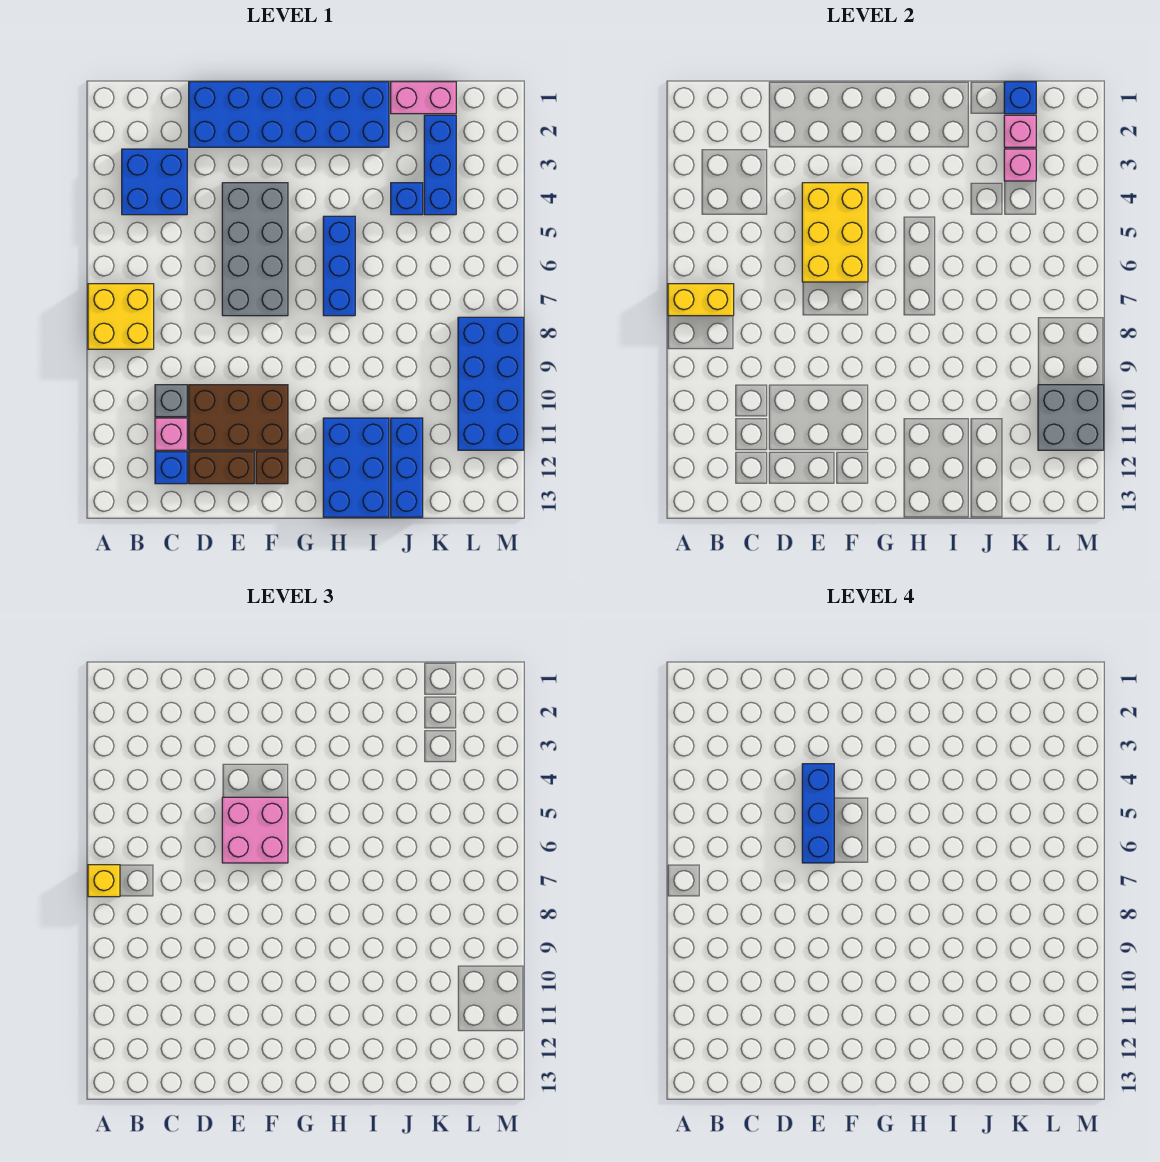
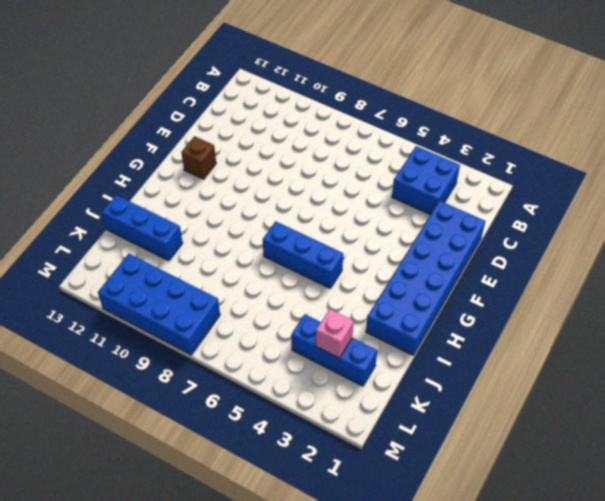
none -> yellow 2x2 brick [88,284,154,349]
none -> grey 1x1 brick [155,385,187,417]
none -> pink 1x1 brick [155,418,187,450]

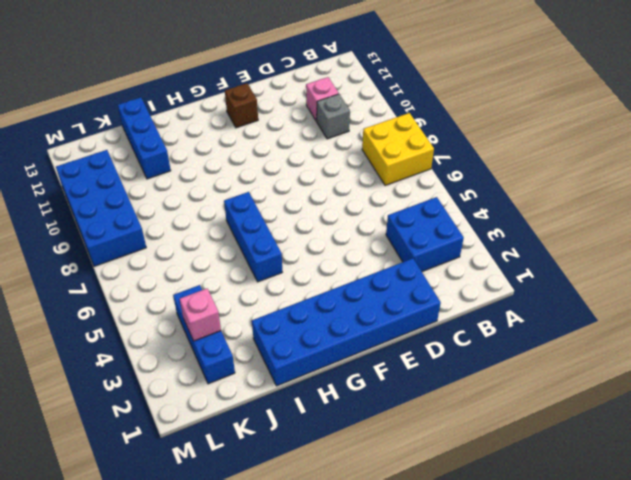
none -> blue 1x1 brick [155,452,187,484]
none -> brown 2x3 brick [189,385,288,450]
none -> brown 1x2 brick [189,452,254,484]

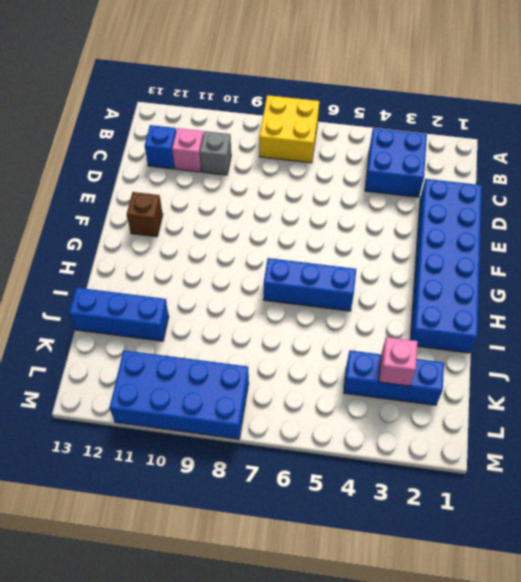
none -> brown 2x3 brick [189,385,288,450]
none -> brown 1x2 brick [189,452,254,484]
none -> grey 2x4 brick [222,183,288,316]

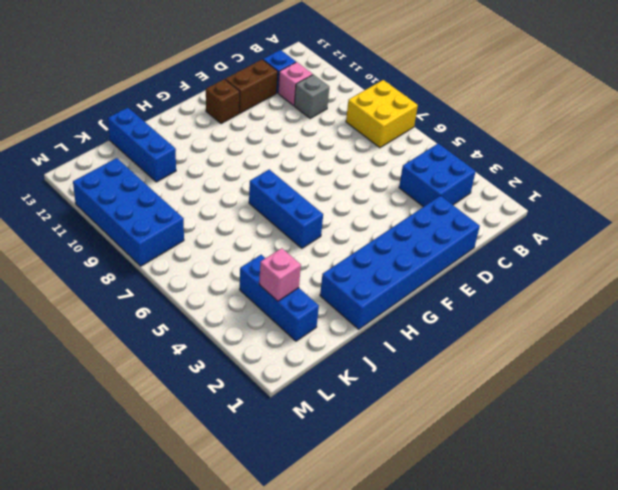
none -> brown 2x3 brick [189,385,288,450]
none -> grey 2x4 brick [222,183,288,316]
none -> blue 2x3 brick [323,418,389,517]

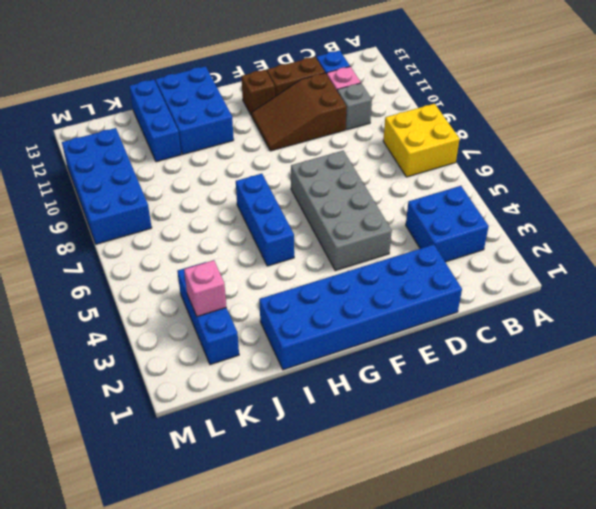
brown 2x3 slope [252,73,347,151] -> brown 2x3 brick [189,385,288,450]
none -> pink 1x2 brick [391,82,456,114]
none -> blue 1x1 brick [391,183,423,215]
none -> yellow 1x2 brick [668,284,734,316]

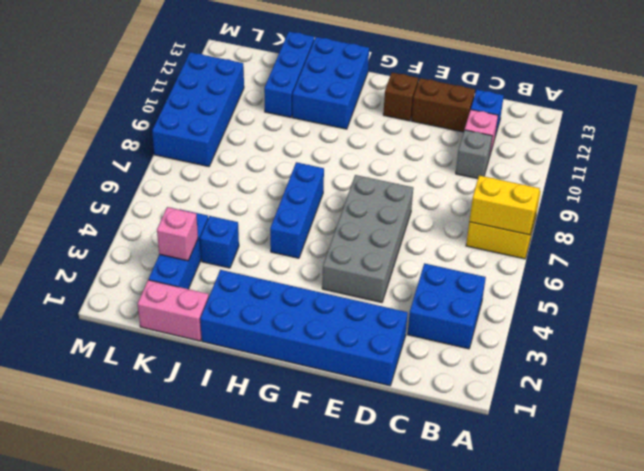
none -> brown 2x3 brick [189,385,288,450]
none -> yellow 2x3 brick [802,183,868,282]
none -> blue 1x1 brick [1004,82,1036,114]

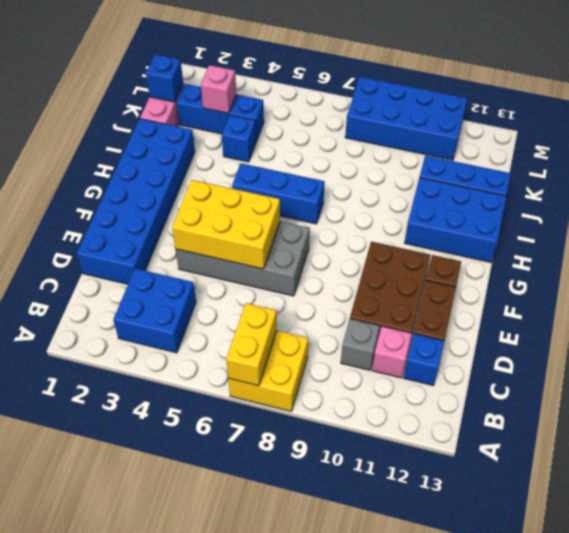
none -> pink 1x1 brick [1004,115,1036,147]
none -> grey 2x2 brick [1038,385,1104,450]
none -> yellow 1x1 brick [88,865,120,897]

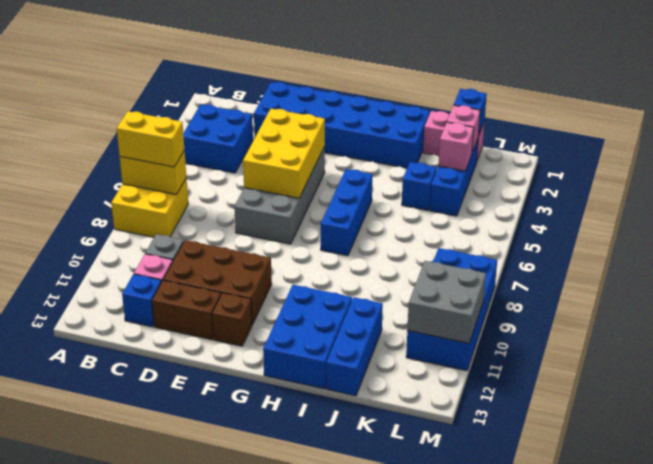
yellow 1x2 brick [117,111,184,167] -> yellow 1x1 brick [88,865,120,897]
none -> pink 2x2 brick [222,797,288,863]
none -> blue 1x3 brick [802,764,834,863]

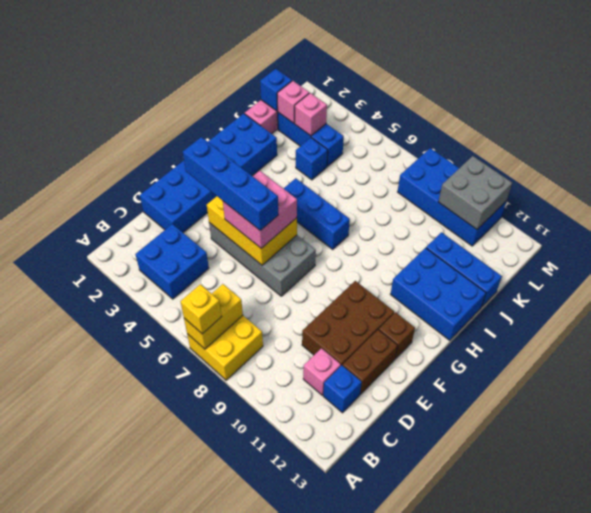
blue 1x4 brick [183,137,278,230] -> blue 1x3 brick [802,764,834,863]
none -> grey 1x1 brick [155,385,187,417]

